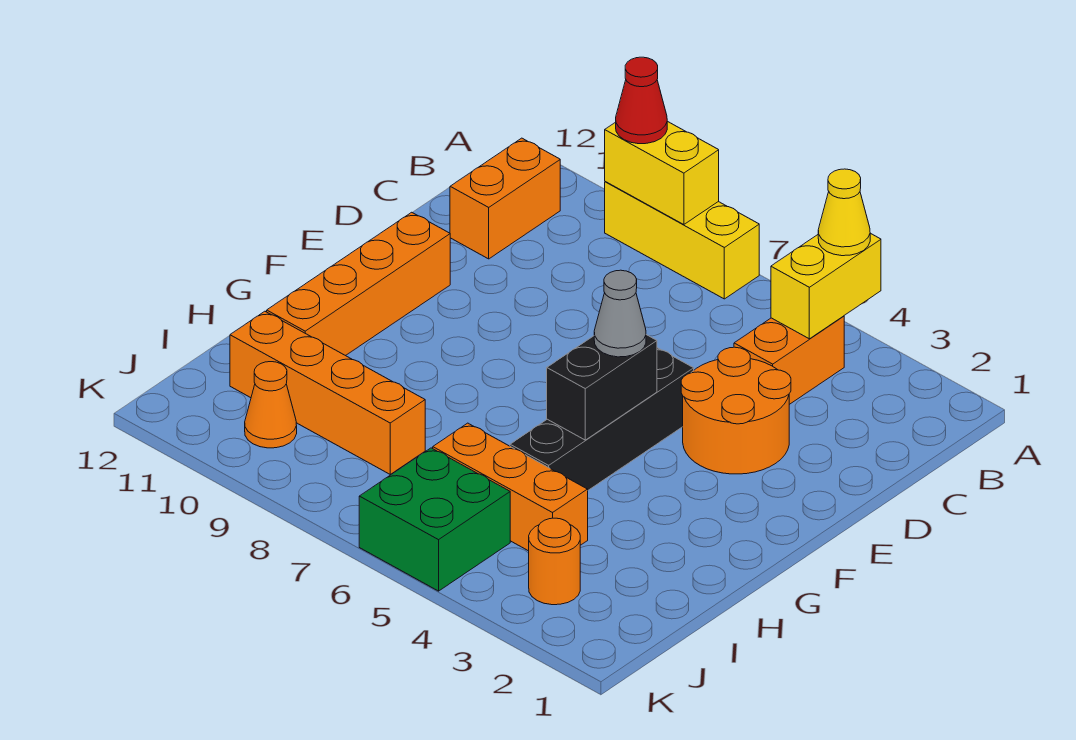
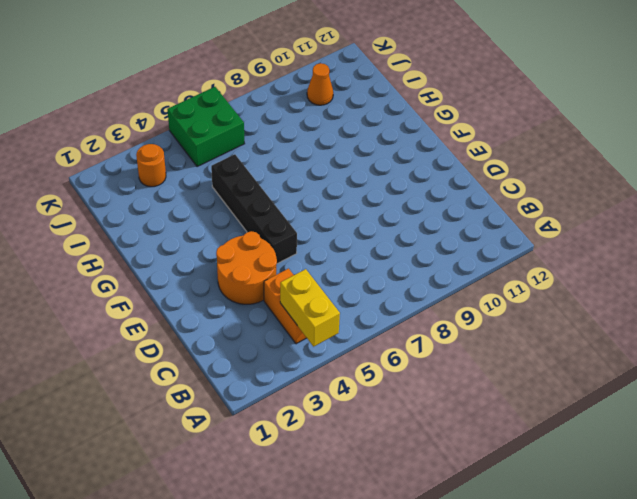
none -> yellow 1x3 brick [605,182,759,299]
none -> orange 1x2 brick [450,138,560,259]
none -> orange 1x4 brick [267,212,450,356]

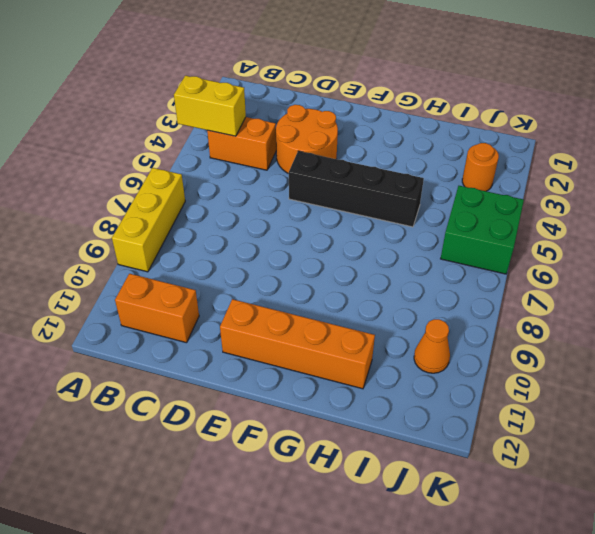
none -> orange 1x3 brick [433,423,588,551]
none -> orange 1x4 brick [230,311,425,474]
none -> yellow 1x2 brick [605,121,719,225]

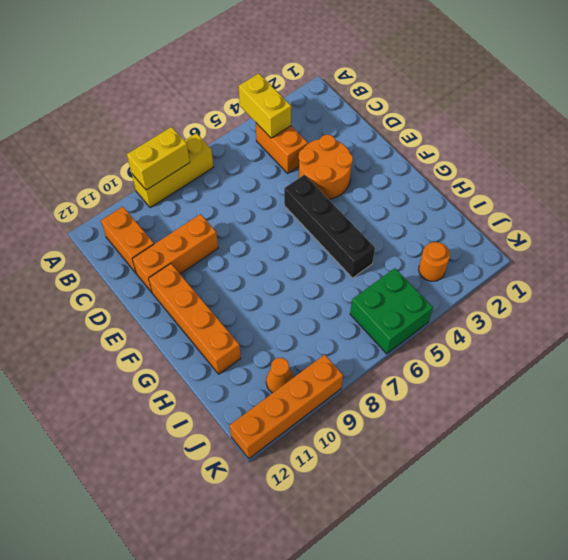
orange 1x3 brick [132,214,218,292] -> orange 1x3 brick moved to [433,423,588,551]
orange 1x4 brick [230,355,343,459] -> orange 1x4 brick moved to [230,311,425,474]
none -> black 1x2 brick [547,335,657,440]
none -> yellow 1x1 cone [818,169,870,256]
none -> red 1x1 cone [616,57,667,144]

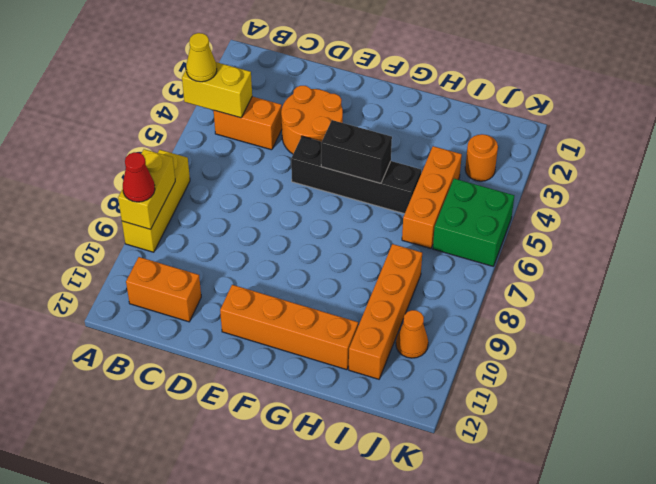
none -> grey 1x1 cone [594,270,646,357]

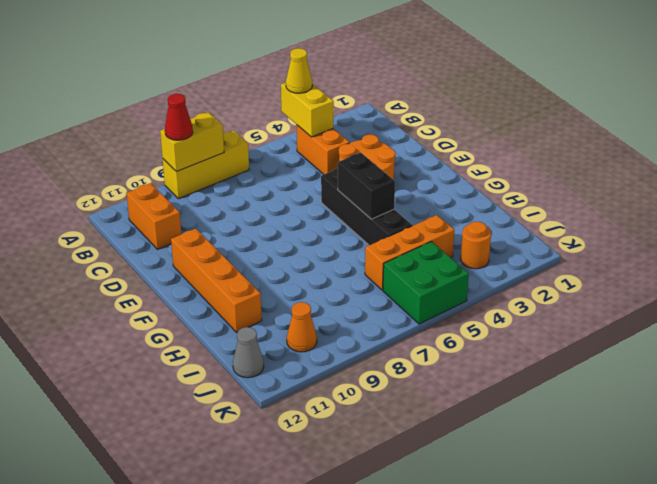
grey 1x1 cone [233,327,264,378] -> grey 1x1 cone moved to [594,270,646,357]
none -> orange 1x4 brick [230,311,425,474]

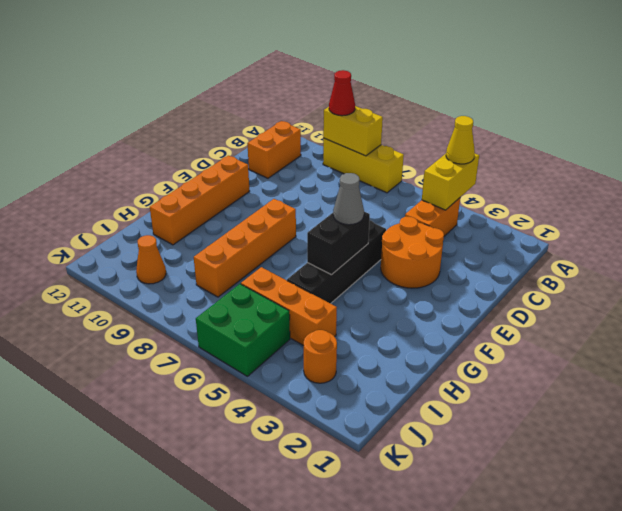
orange 1x4 brick [194,199,296,297] -> orange 1x4 brick turned to [230,311,425,474]

